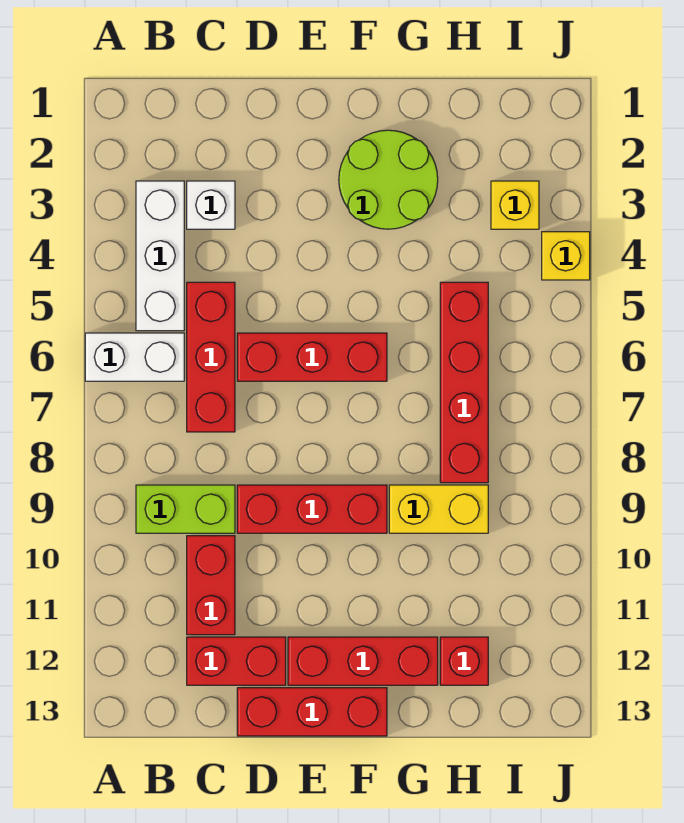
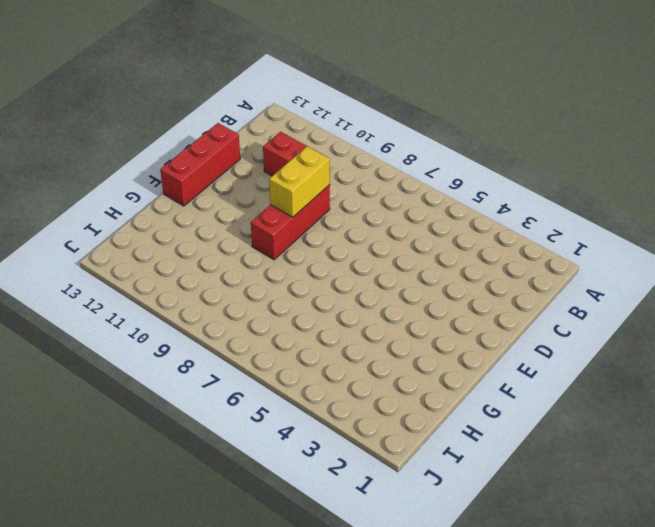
yellow 1x2 brick [269,146,330,217] -> yellow 1x2 brick moved to [389,485,488,533]
none -> white 1x2 brick [85,333,184,381]
none -> white 1x3 brick [136,181,184,331]
none -> lime 1x2 brick [136,485,235,533]

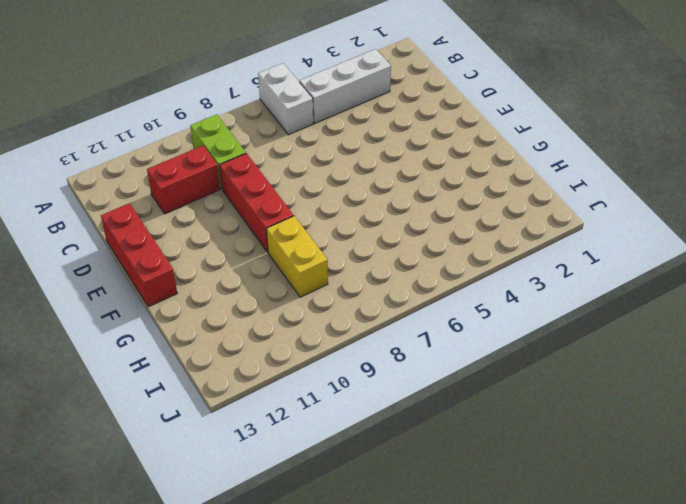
none -> white 1x1 brick [187,181,235,229]
none -> red 1x3 brick [187,282,235,432]
none -> red 1x2 brick [187,637,286,685]

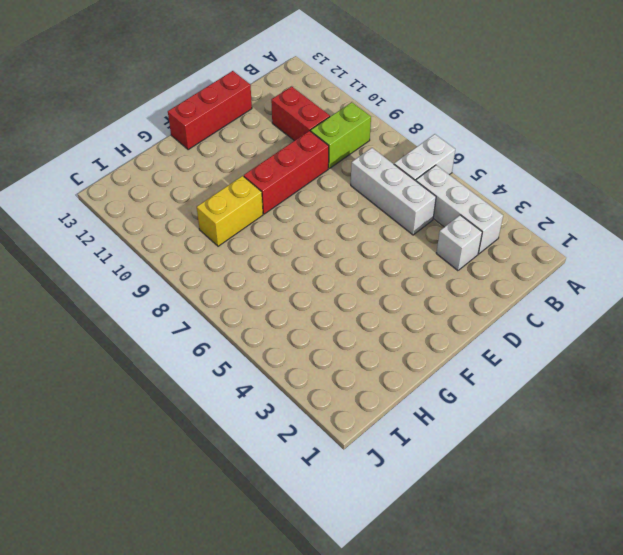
white 1x3 brick [351,148,436,235] -> red 1x3 brick [187,282,235,432]
none -> red 1x2 brick [187,637,286,685]
none -> red 1x3 brick [237,333,387,381]
none -> red 1x3 brick [288,637,438,685]

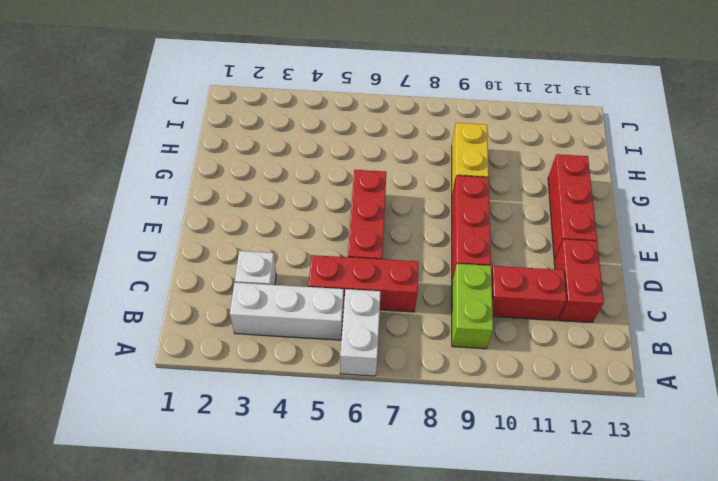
none -> red 1x3 brick [237,688,387,736]
none -> lime 2x2 round brick [339,130,438,229]
none -> red 1x4 brick [440,282,488,483]

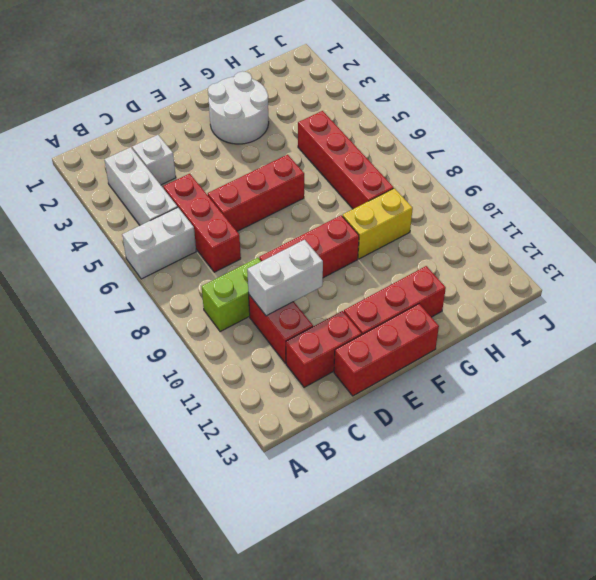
white 1x2 brick [247,240,323,316] -> none
white 2x2 round brick [208,71,269,144] -> lime 2x2 round brick [339,130,438,229]
none -> red 1x1 brick [440,637,488,685]
none -> yellow 1x1 brick [491,181,539,229]
none -> yellow 1x1 brick [542,232,590,280]

